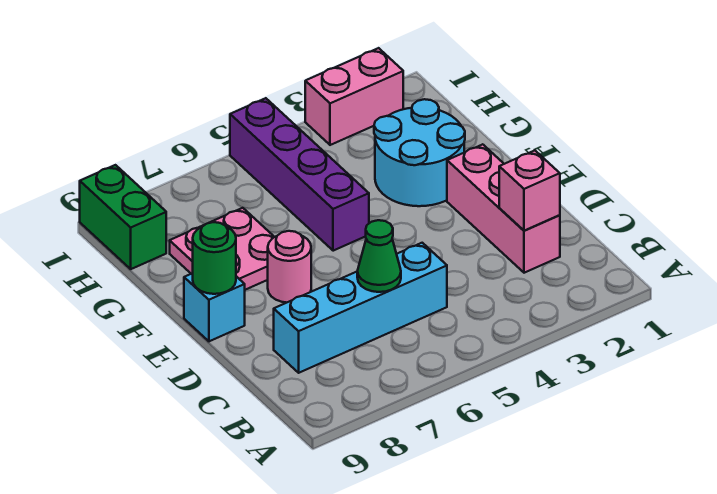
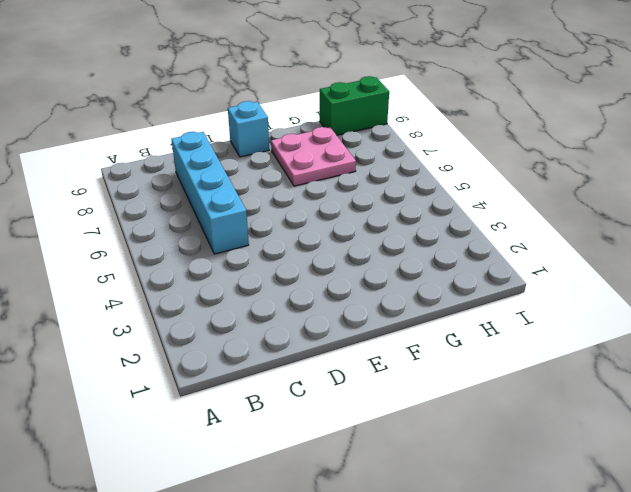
none -> pink 1x3 brick [447,144,560,273]
none -> pink 1x1 round brick [268,231,311,303]
none -> cyan 2x2 round brick [374,99,465,206]

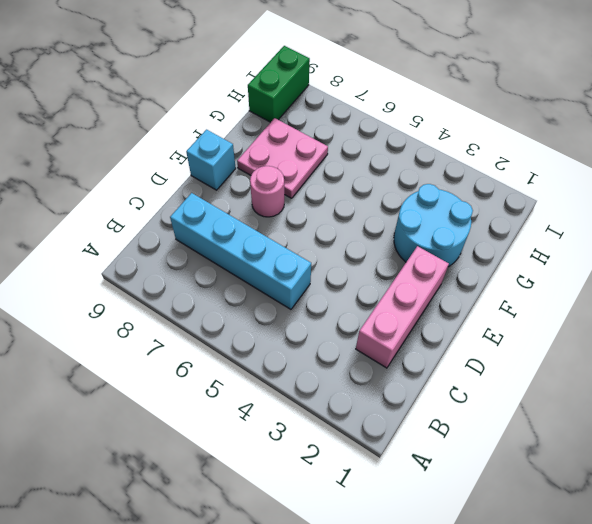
none -> purple 1x4 brick [230,98,369,251]
none -> pink 1x2 brick [305,48,403,145]
none -> pink 1x1 brick [499,151,560,231]

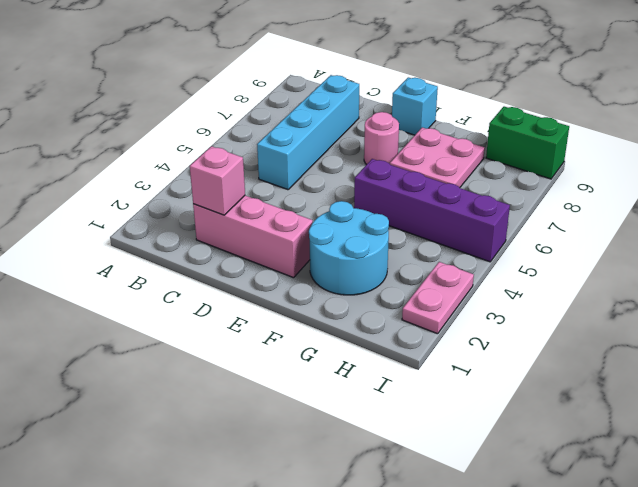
pink 1x2 plate [402,262,474,334] -> pink 1x2 brick [305,48,403,145]
none -> green 1x1 cone [357,220,401,292]
none -> green 1x1 round brick [193,222,236,294]

